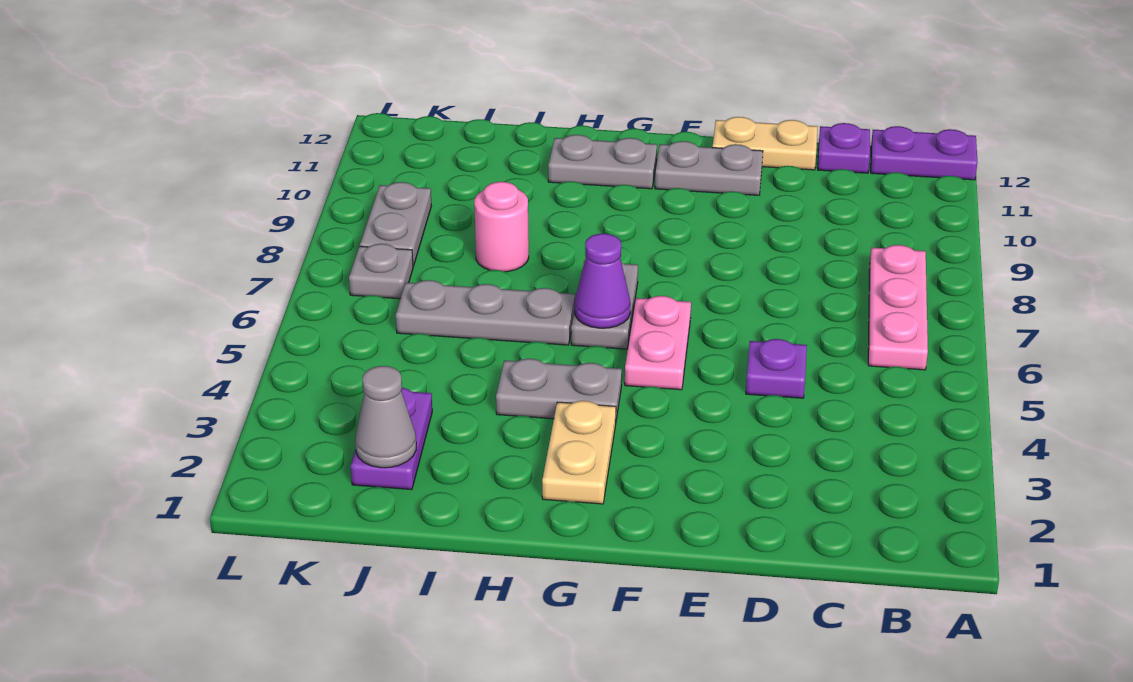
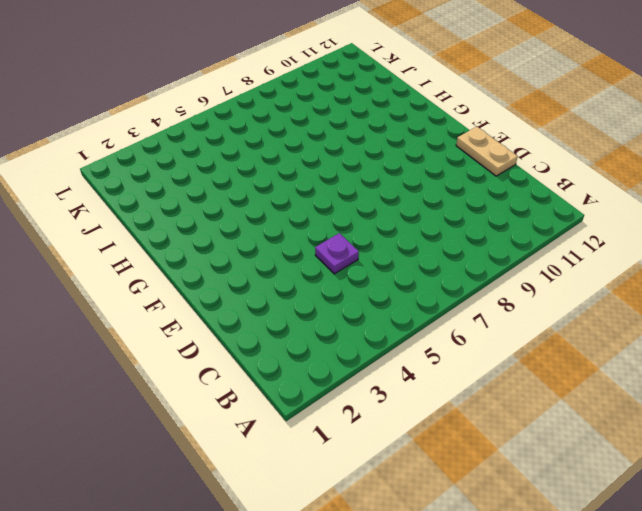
none -> purple 1x2 plate [871,126,977,180]
none -> pink 1x3 plate [868,245,928,370]
none -> purple 1x1 plate [818,123,870,173]

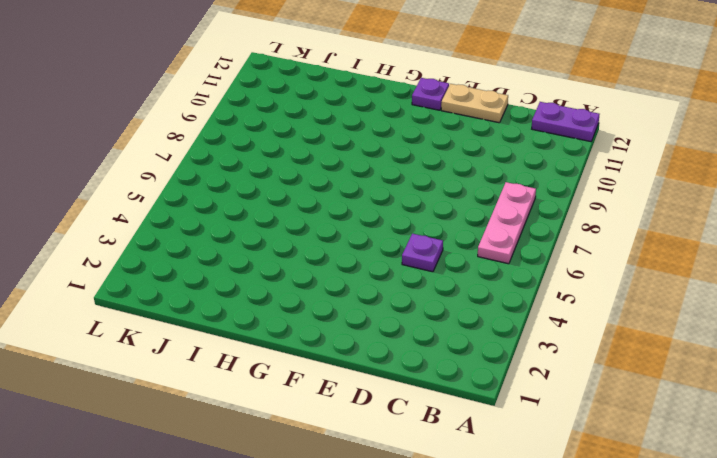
purple 1x1 plate [412,78,449,110] -> purple 1x1 plate moved to [818,123,870,173]
none -> grey 1x2 plate [655,141,763,195]
none -> pink 1x2 plate [625,296,691,390]
none -> tan 1x2 plate [542,401,616,504]

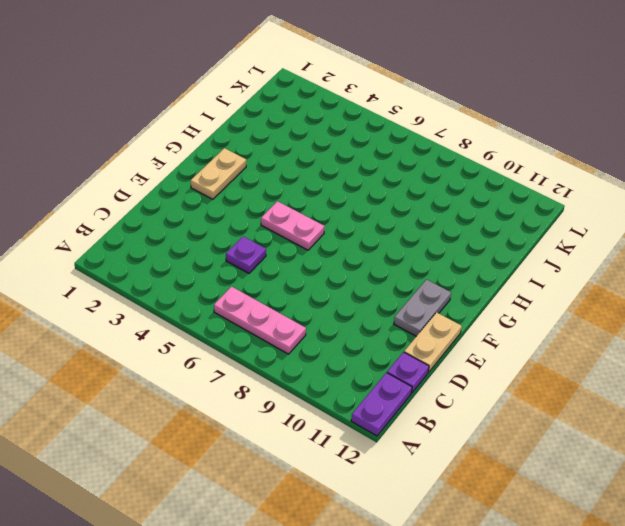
tan 1x2 plate [191,148,246,199] -> tan 1x2 plate turned to [542,401,616,504]
none -> grey 1x2 plate [496,359,622,419]
none -> grey 1x2 plate [571,261,638,349]
none -> grey 1x2 plate [548,135,657,189]

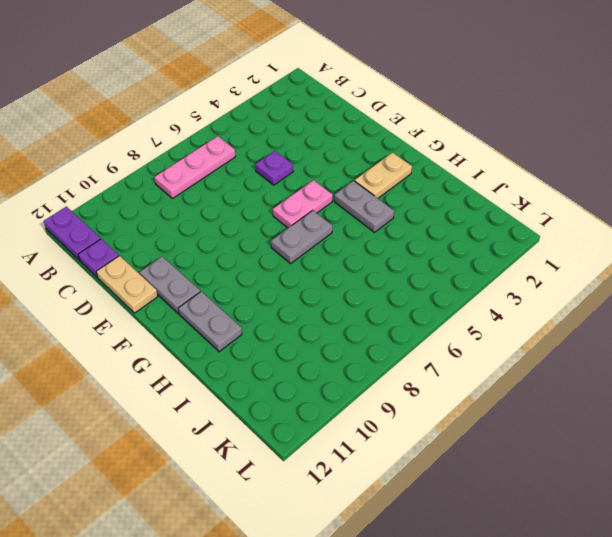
none -> grey 1x3 plate [396,280,575,345]
none -> pink 1x1 round brick [474,182,529,272]
none -> purple 1x2 plate [351,388,432,490]

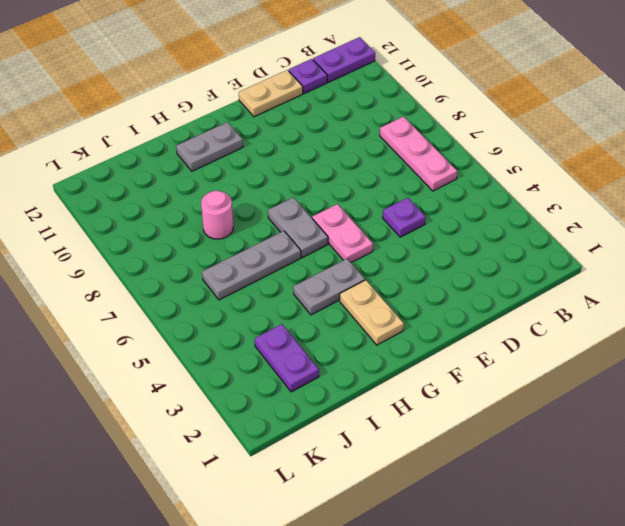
none -> grey 1x2 plate [655,141,763,195]
none -> grey 1x1 plate [349,244,413,299]
none -> grey 1x2 plate [360,182,431,266]

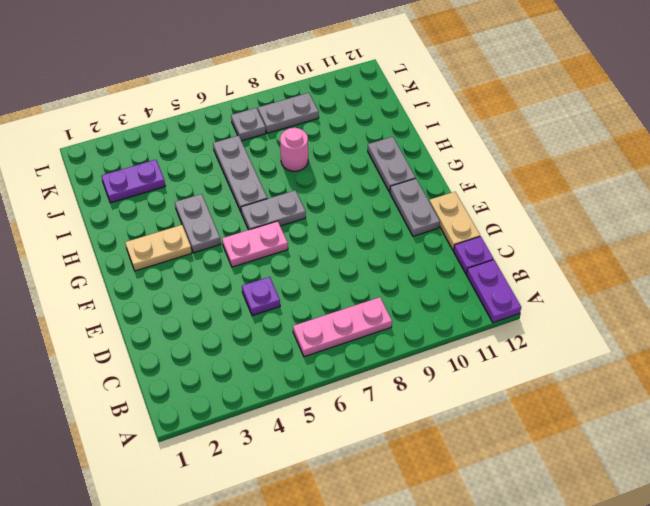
none -> purple 1x1 cone [575,234,631,328]
none -> grey 1x1 cone [355,366,416,468]

